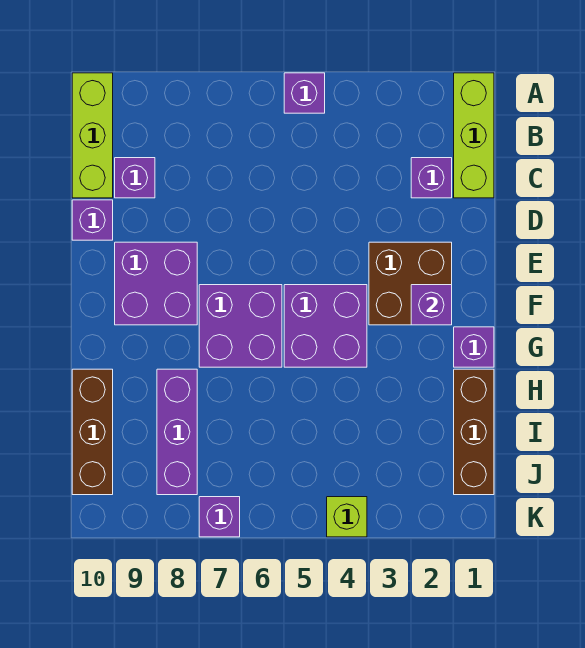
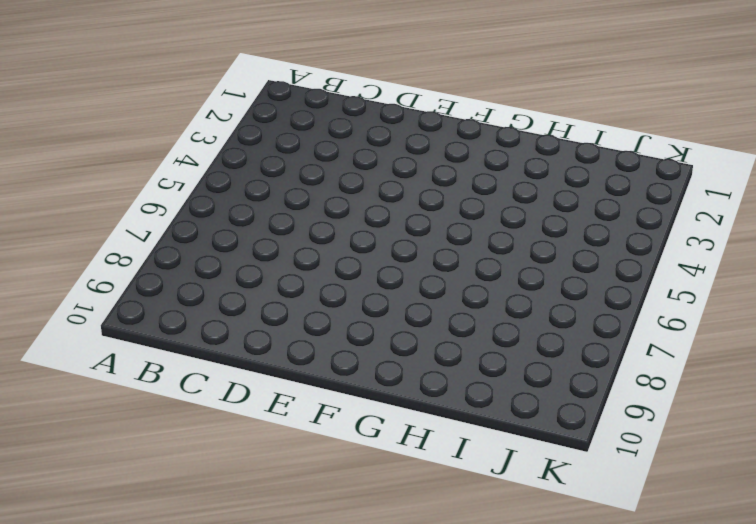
none -> lime 1x3 brick [454,73,494,198]
none -> purple 1x1 brick [284,73,325,113]
none -> lime 1x3 brick [72,73,113,198]

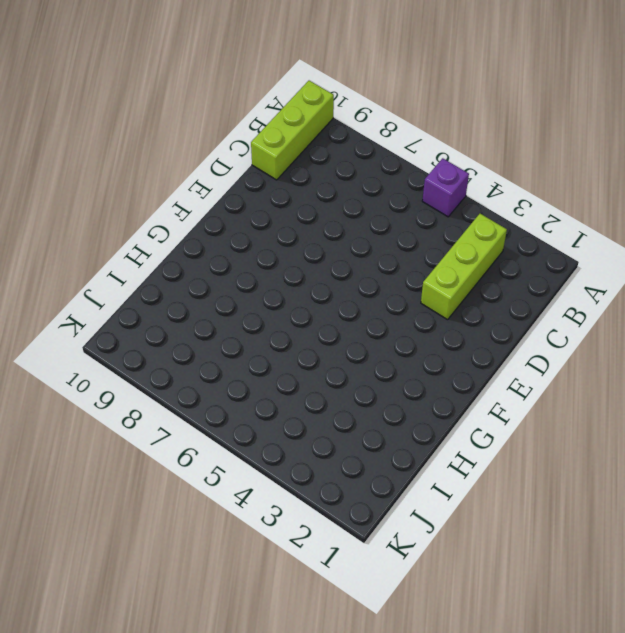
lime 1x3 brick [421,214,507,320] -> lime 1x3 brick moved to [454,73,494,198]
none -> purple 1x1 brick [411,158,452,198]
none -> purple 1x1 brick [115,158,155,198]
none -> purple 1x1 brick [72,200,113,240]

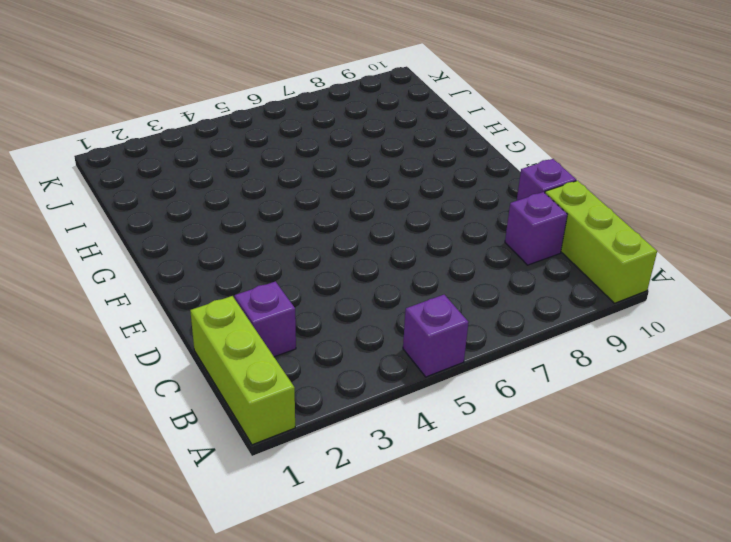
none -> brown 2x2 brick [369,242,452,325]
none -> purple 2x2 brick [115,242,197,325]
none -> purple 2x2 brick [284,285,367,367]

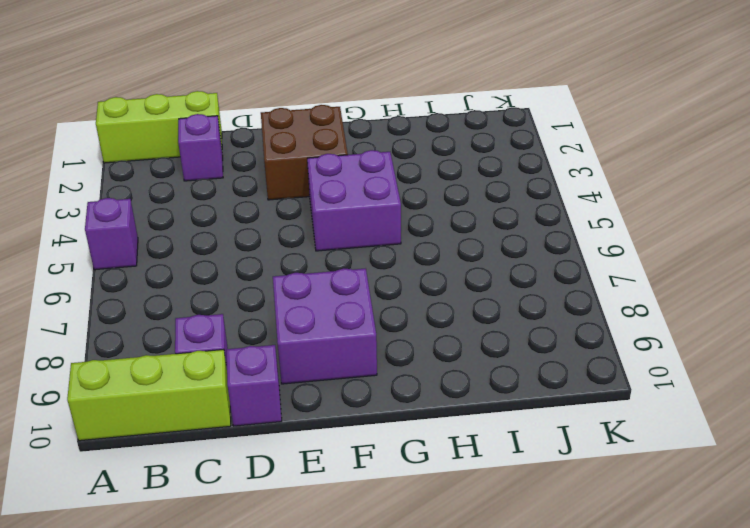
none -> purple 2x2 brick [199,285,282,367]
none -> purple 1x1 brick [454,327,494,367]
none -> brown 1x3 brick [454,369,494,495]

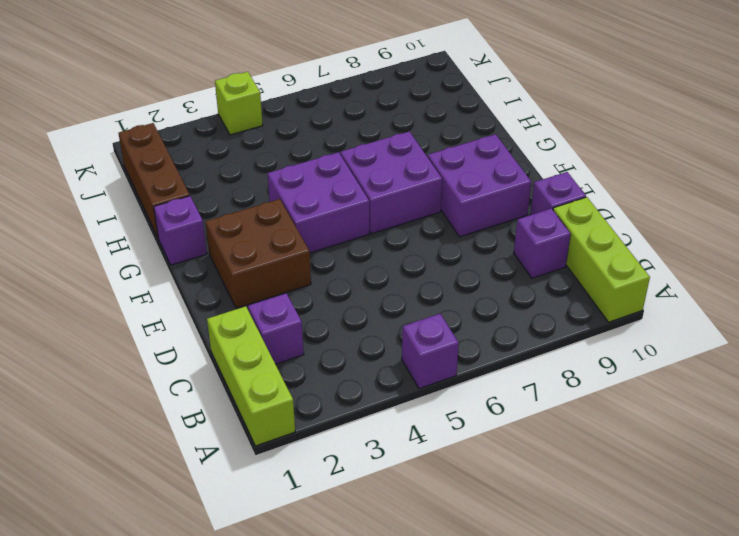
none -> purple 1x3 brick [157,369,197,495]
none -> brown 1x3 brick [72,369,113,495]
none -> purple 1x1 brick [199,497,240,537]

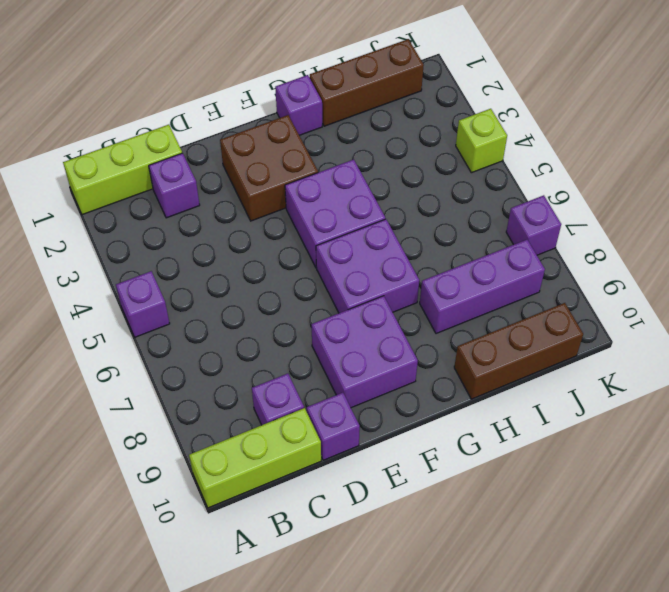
none -> purple 1x1 brick [411,285,452,325]

